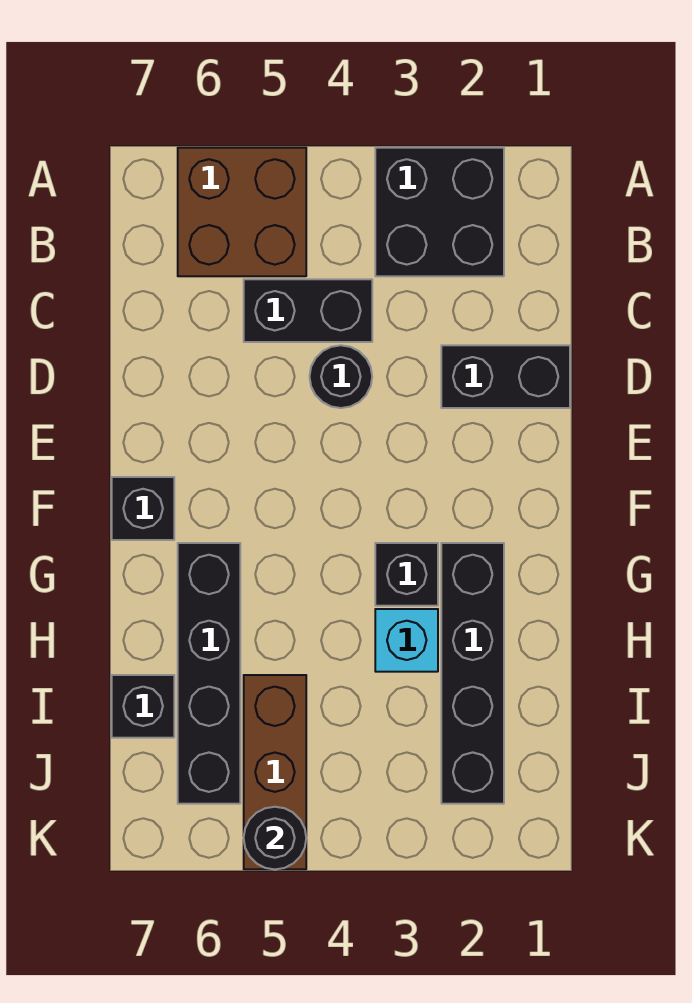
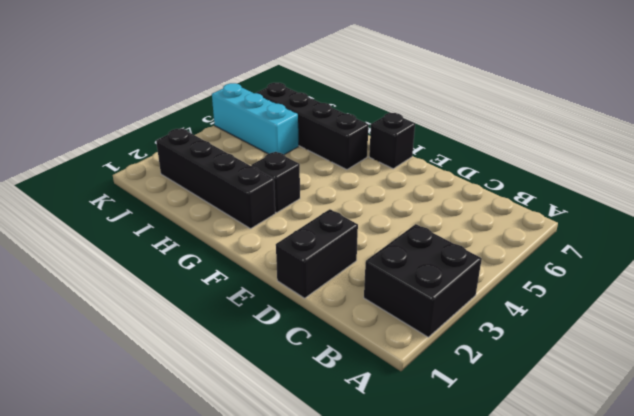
cyan 1x3 brick [212,83,299,155] -> brown 1x3 brick [244,675,306,869]
none -> brown 2x2 brick [178,148,306,276]
none -> black 1x2 brick [244,279,372,342]
none -> black 1x1 round brick [310,345,372,408]

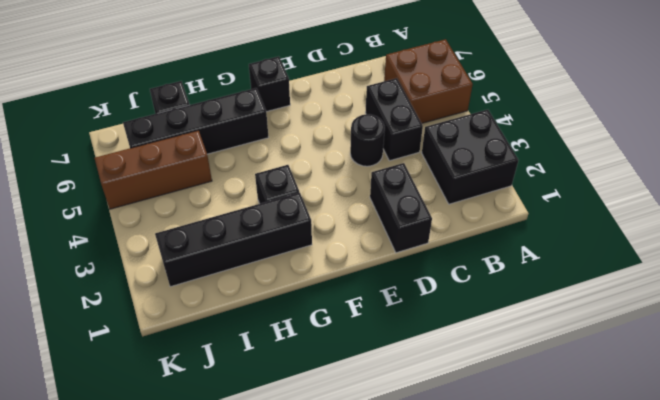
none -> cyan 1x1 brick [375,609,438,672]
none -> black 1x1 round brick [244,807,306,869]

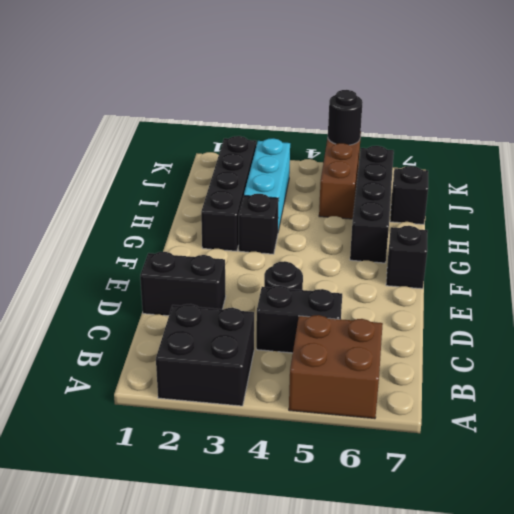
cyan 1x3 brick [244,138,290,231] -> cyan 1x1 brick [375,609,438,672]

